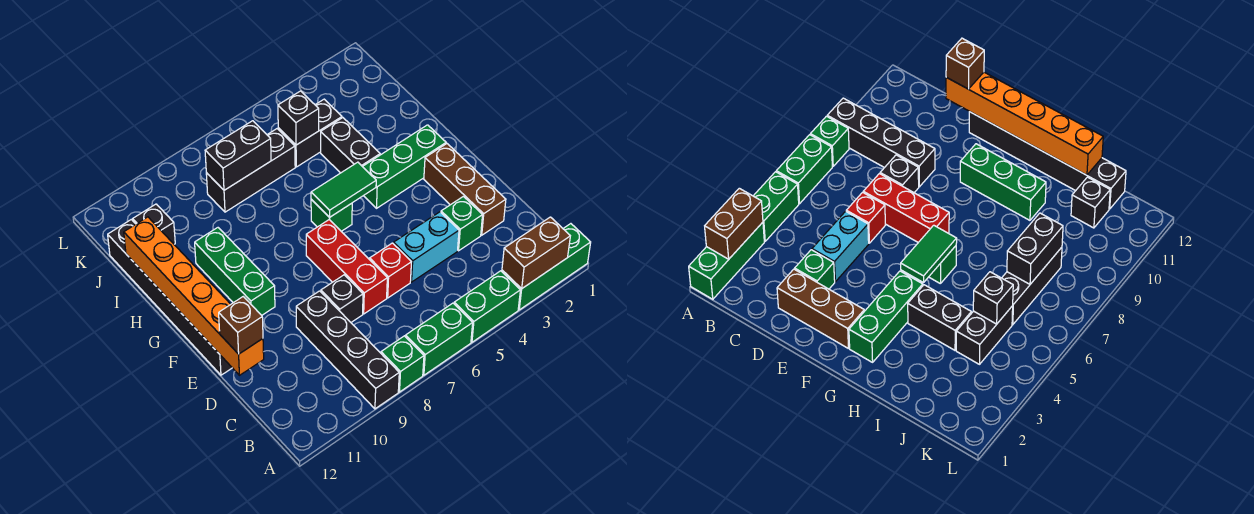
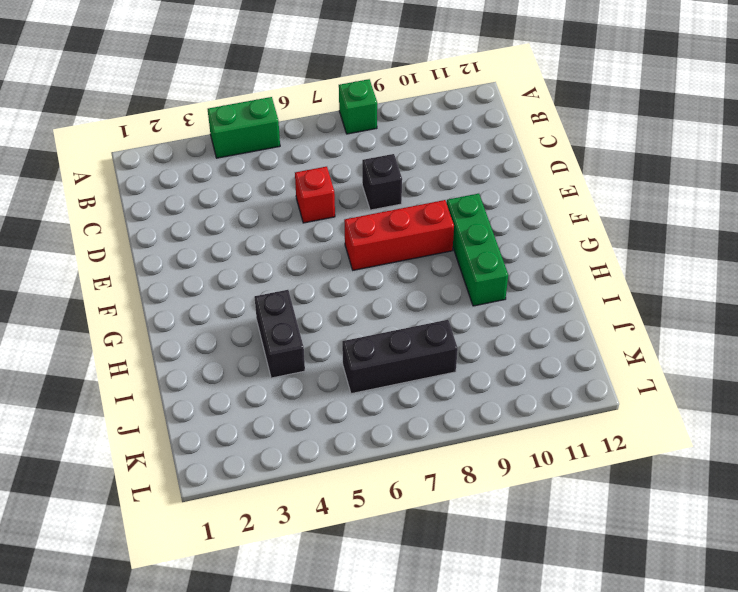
red 1x3 brick [344,200,454,270] -> red 1x3 brick turned to [306,220,387,314]
none -> green 1x3 brick [502,224,591,310]
none -> green 1x2 brick [406,303,473,375]
none -> black 1x4 brick [296,291,399,409]

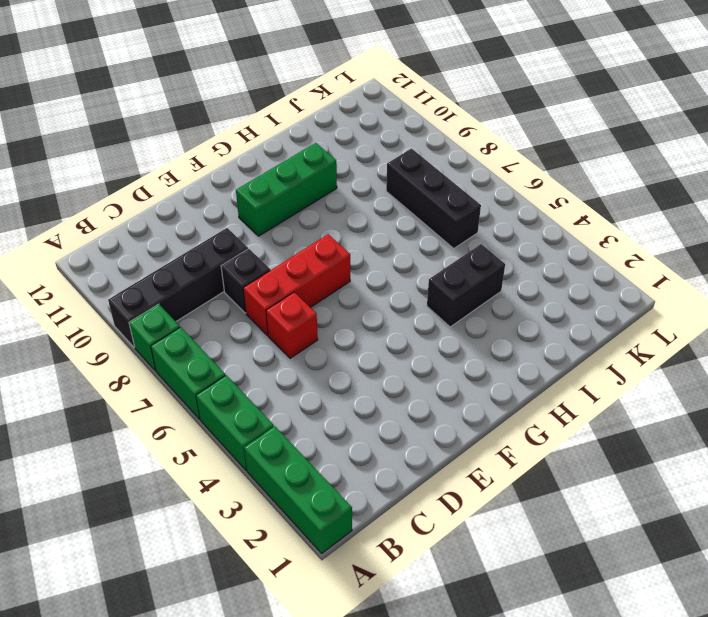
none -> brown 1x3 brick [424,144,506,235]
none -> green 1x1 brick [441,196,483,251]
none -> cyan 1x2 brick [394,212,459,282]

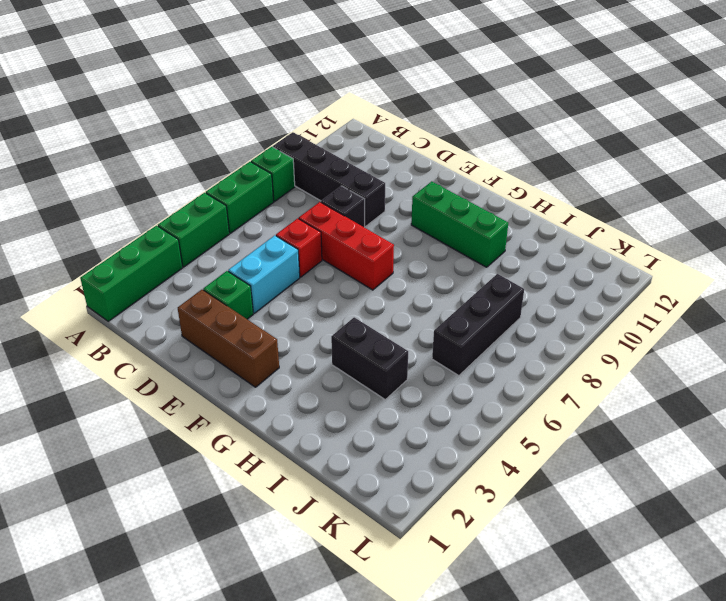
none -> black 1x6 brick [108,219,232,375]
none -> green 1x3 brick [362,125,446,208]
none -> green 1x1 brick [311,200,352,231]

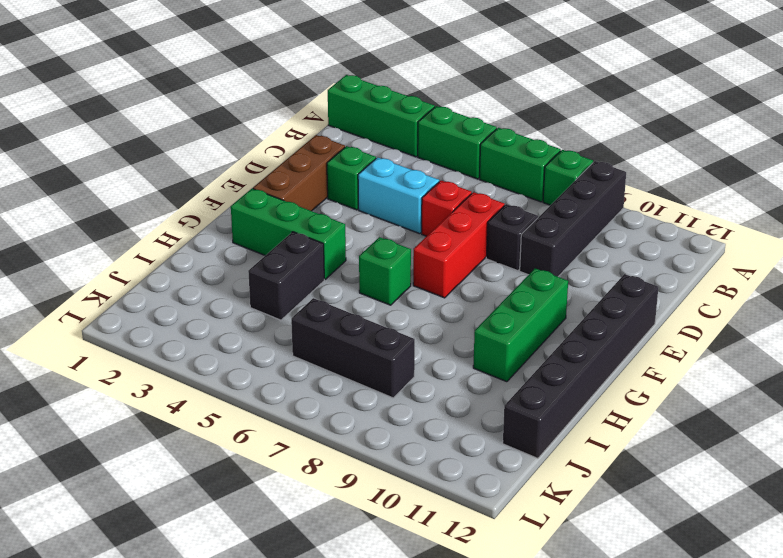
none -> black 1x2 brick [278,99,342,167]
none -> black 1x1 brick [133,204,175,244]
none -> brown 1x2 brick [502,217,570,289]

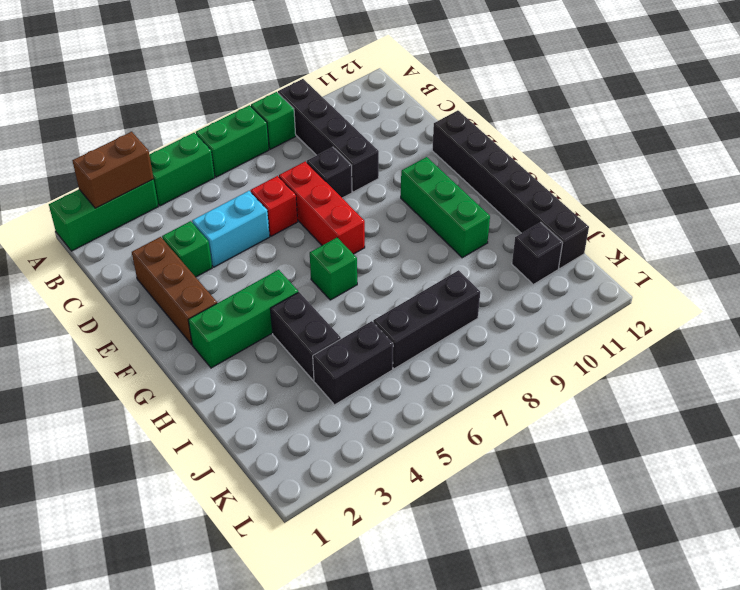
none -> orange 1x6 brick [124,217,264,375]
none -> green 1x2 tile [311,162,376,217]
none -> black 1x1 brick [278,91,319,145]

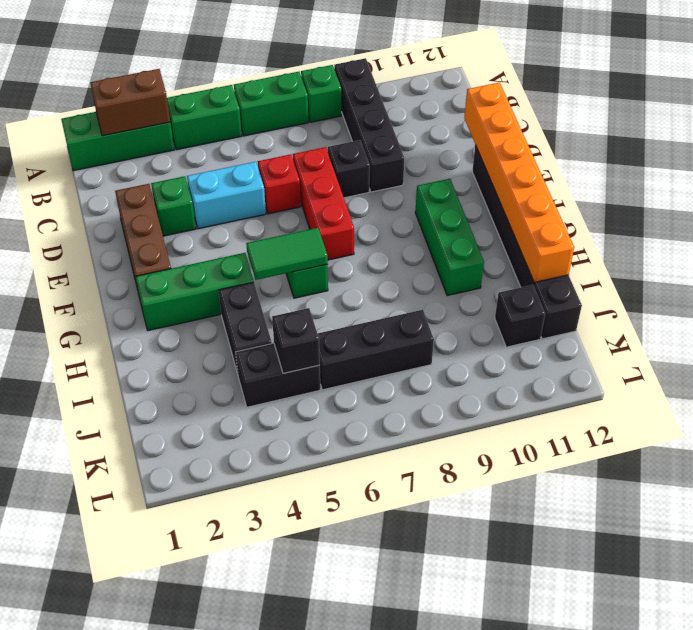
none -> black 1x2 brick [205,121,271,190]
none -> brown 1x1 brick [219,297,263,354]

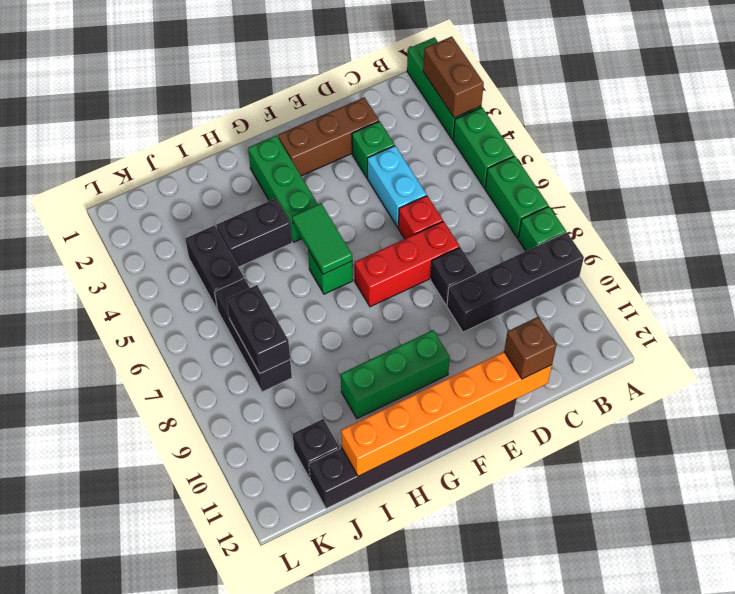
none -> black 1x1 brick [278,91,319,145]

